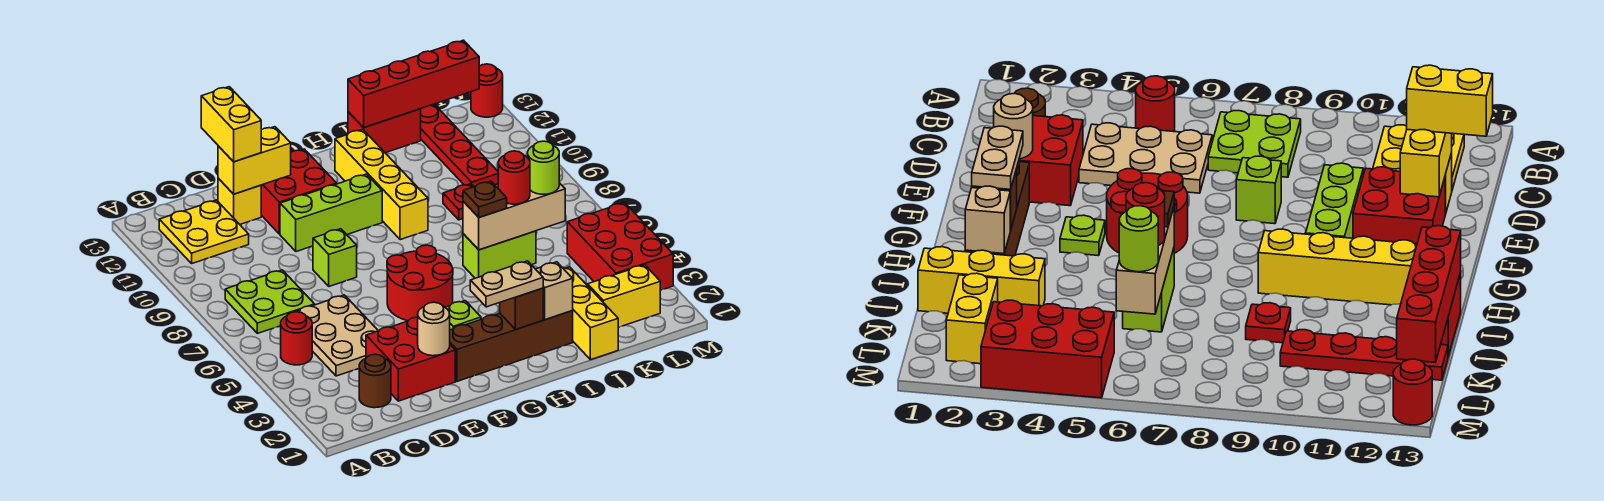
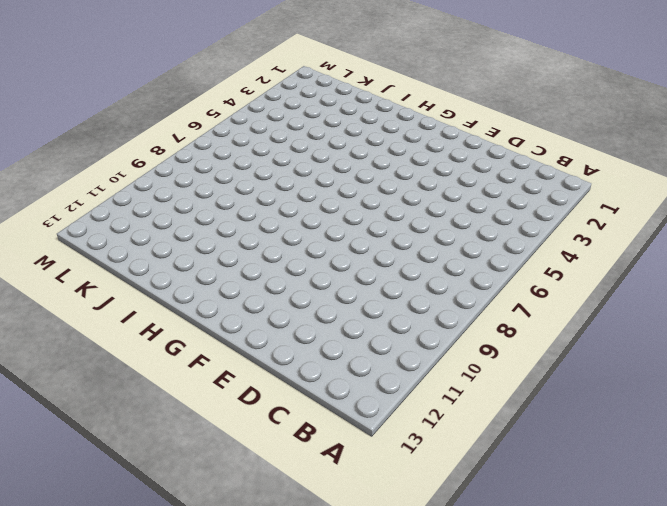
none -> red 1x1 round brick [281,312,312,365]
none -> lime 2x2 plate [225,270,315,333]
none -> yellow 2x2 plate [159,200,249,263]
none -> brown 1x1 round brick [359,354,391,408]

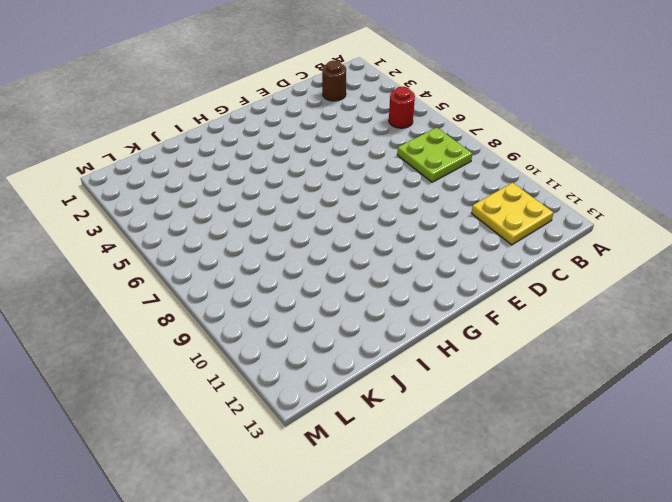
none -> tan 2x3 plate [287,295,378,376]
none -> red 2x2 brick [366,317,455,401]
none -> yellow 1x1 brick [218,178,261,224]
none -> lime 1x1 brick [313,229,357,286]

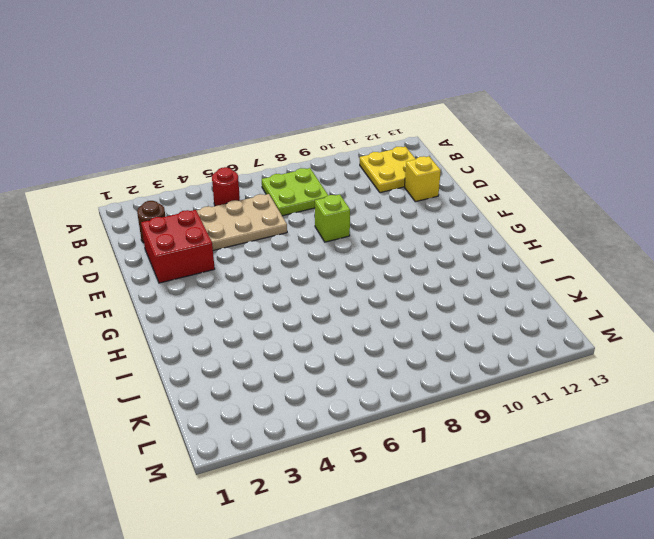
none -> lime 1x3 brick [280,174,382,252]
none -> red 2x2 brick [261,149,337,234]
none -> brown 1x4 brick [450,311,573,381]
none -> red 2x2 round brick [387,245,453,321]

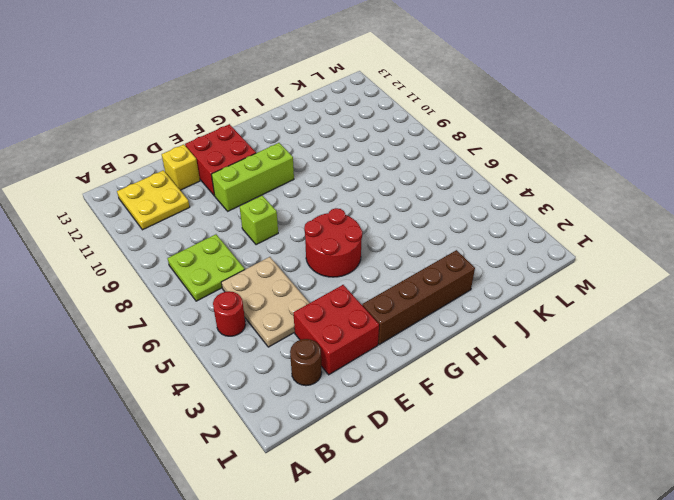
none -> lime 1x1 plate [445,301,481,330]
none -> yellow 1x4 brick [335,129,428,240]
none -> lime 1x2 brick [463,231,536,278]
none -> red 1x2 brick [348,109,421,153]

